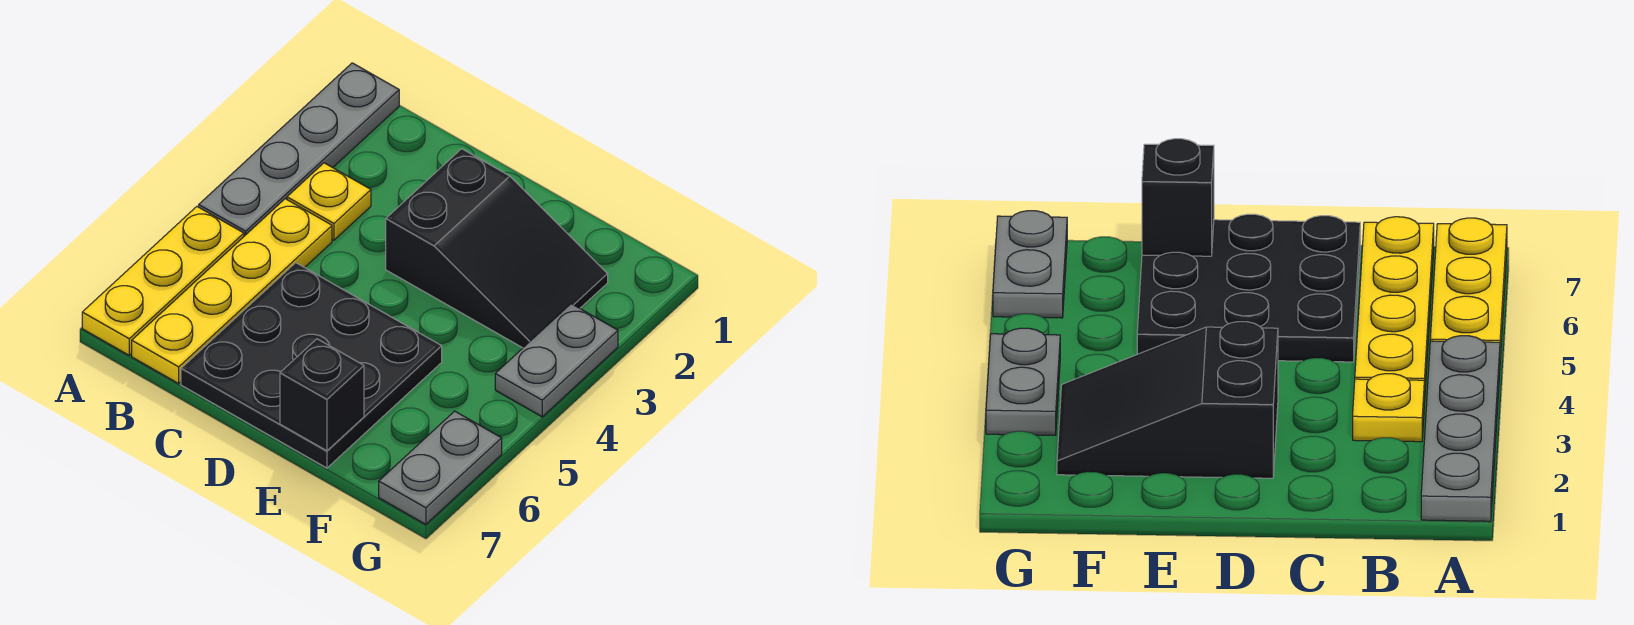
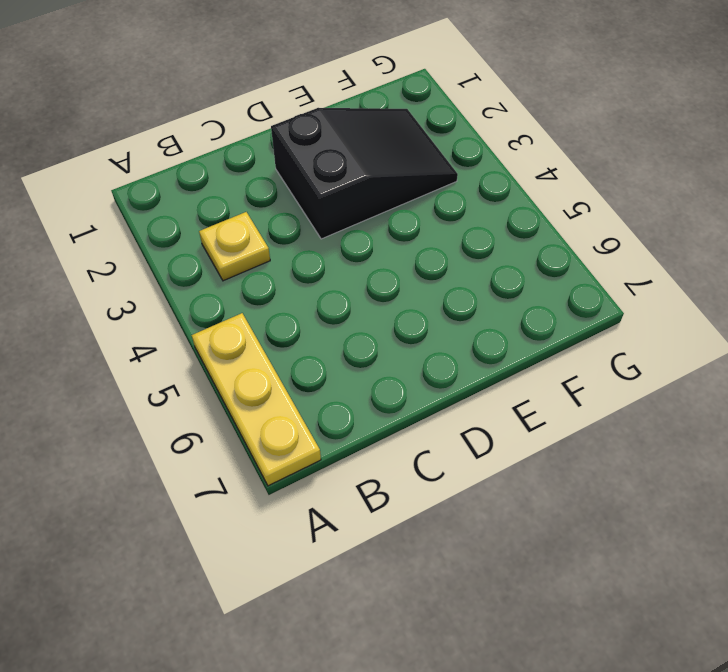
none -> grey 1x4 plate [199,63,399,236]
none -> yellow 1x4 plate [132,199,332,384]

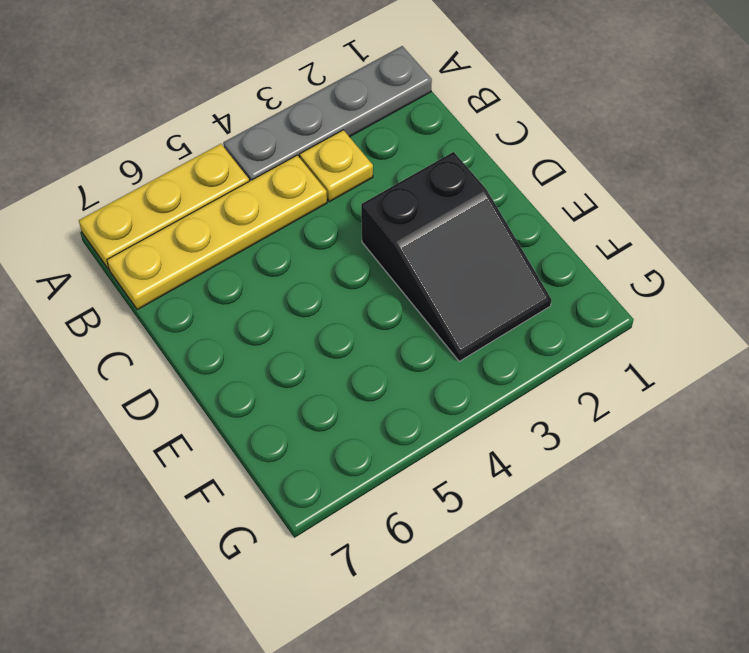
none -> black 3x3 plate [181,263,442,468]
none -> grey 1x2 plate [495,304,618,417]

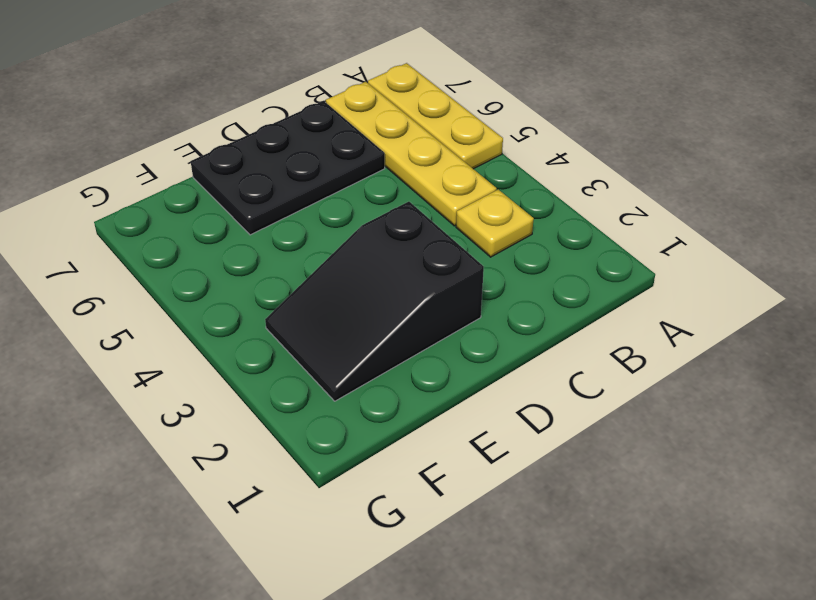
black 2x3 plate [190,101,385,235] -> black 3x3 plate [181,263,442,468]
none -> grey 1x4 plate [199,63,399,236]
none -> grey 1x2 plate [495,304,618,417]

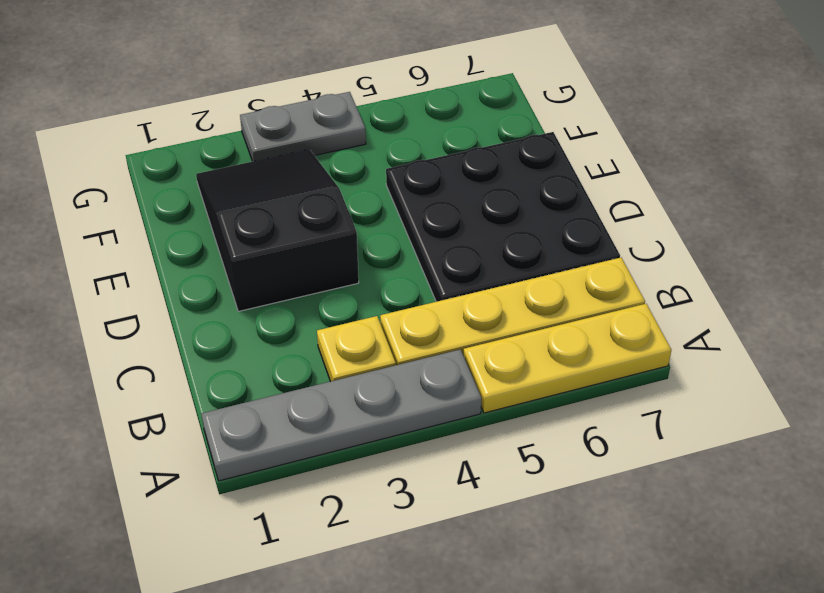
none -> grey 1x2 plate [379,411,502,524]
none -> black 1x1 brick [280,339,364,451]

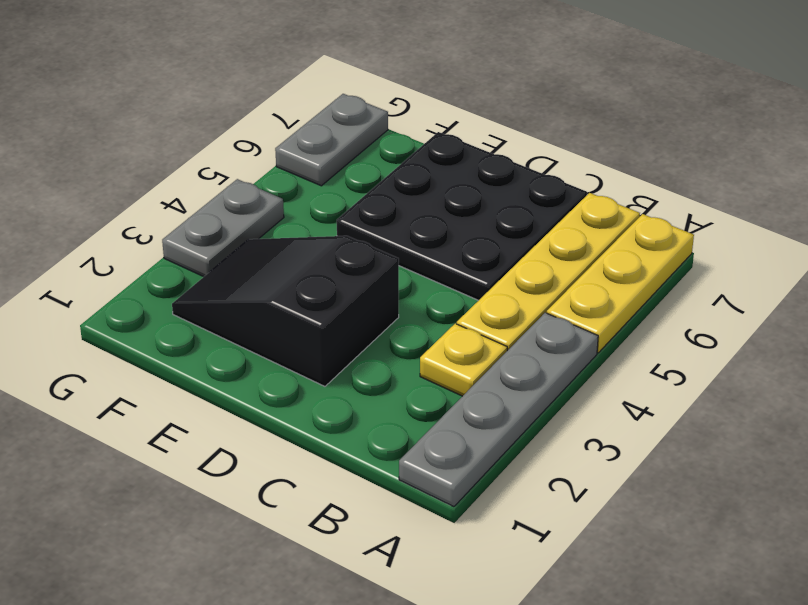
none -> black 1x1 brick [280,339,364,451]

